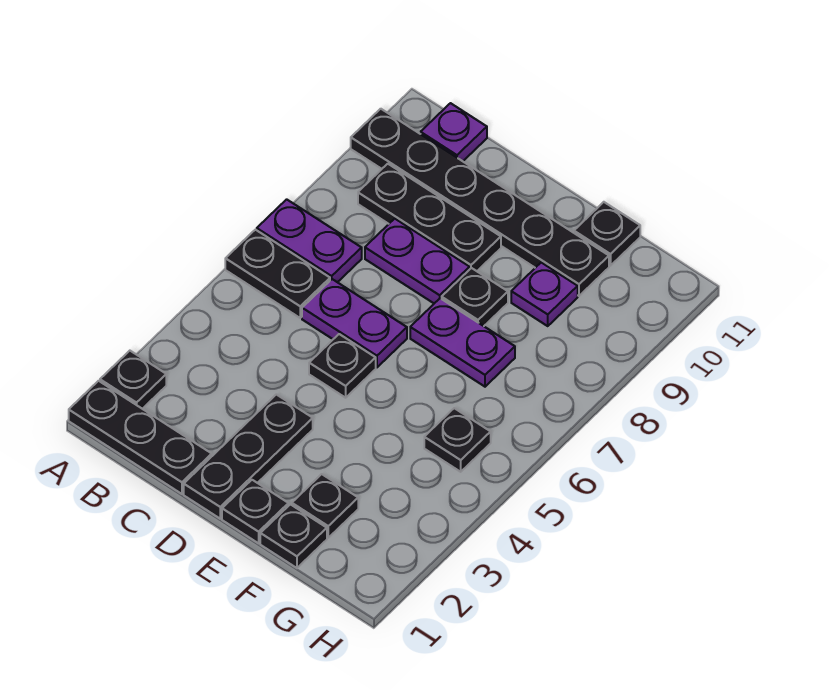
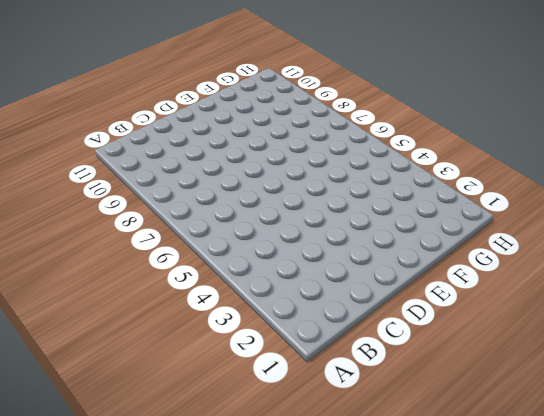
none -> black 1x3 plate [69,381,212,494]
none -> black 1x1 plate [100,351,166,409]
none -> black 1x2 plate [225,230,330,318]

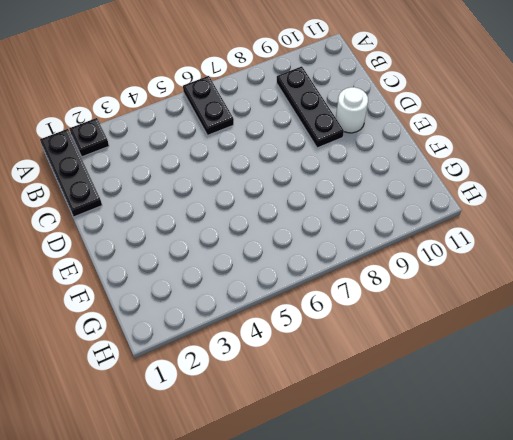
white 1x1 round brick [336,87,368,133] -> black 1x6 plate [351,109,609,296]
none -> purple 1x2 plate [257,199,362,282]
none -> purple 1x1 plate [421,103,487,161]
none -> purple 1x2 plate [302,279,407,367]

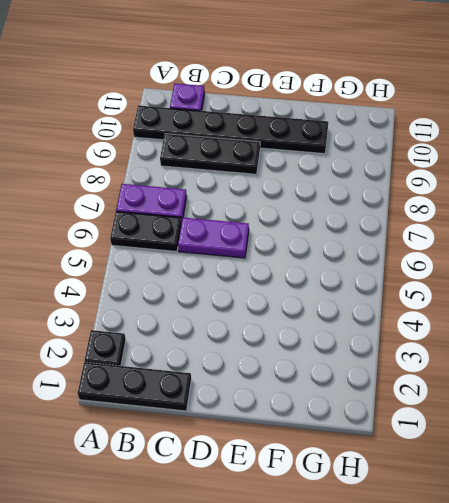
none -> purple 1x2 plate [365,219,470,303]
none -> black 1x3 plate [184,394,313,519]
none -> black 1x1 plate [309,334,376,398]

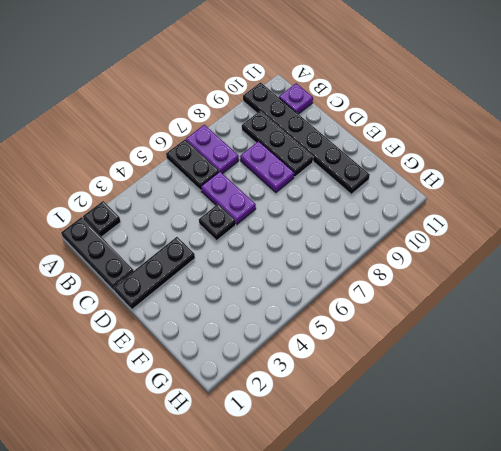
none -> black 1x1 plate [222,480,288,543]
none -> purple 1x2 plate [410,298,515,387]
none -> black 1x1 plate [442,268,508,326]

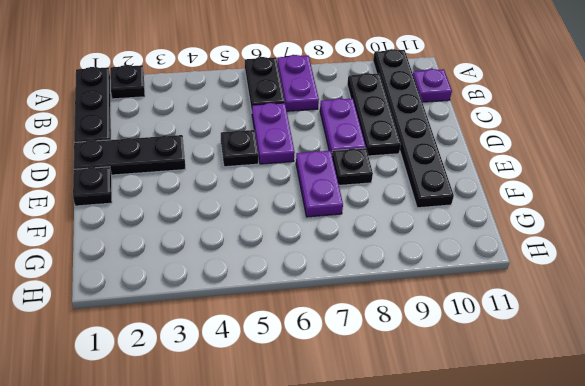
none -> black 1x1 plate [260,504,327,568]
none -> black 1x1 plate [292,474,358,538]
none -> purple 1x1 plate [511,263,578,326]

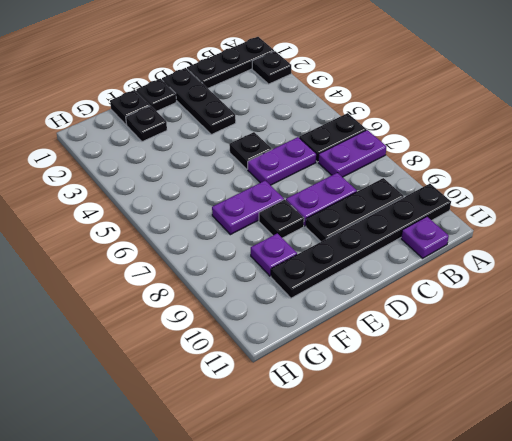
none -> black 1x1 plate [574,202,640,266]
none -> black 1x1 plate [424,408,491,472]

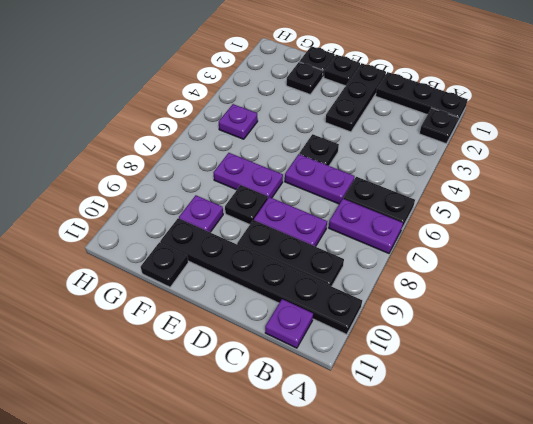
purple 1x1 plate [219,104,258,139] -> black 1x1 plate [424,408,491,472]

